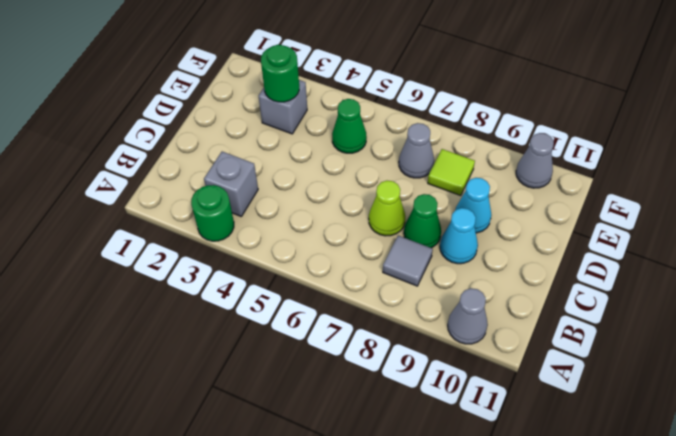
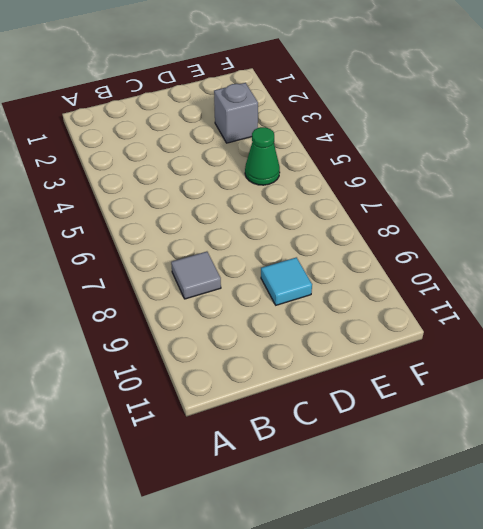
cyan 1x1 tile [261,257,312,305] -> cyan 1x1 cone [455,178,491,233]
none -> green 1x1 round brick [191,185,234,241]
none -> grey 1x1 cone [448,288,488,344]
none -> grey 1x1 brick [204,152,258,216]

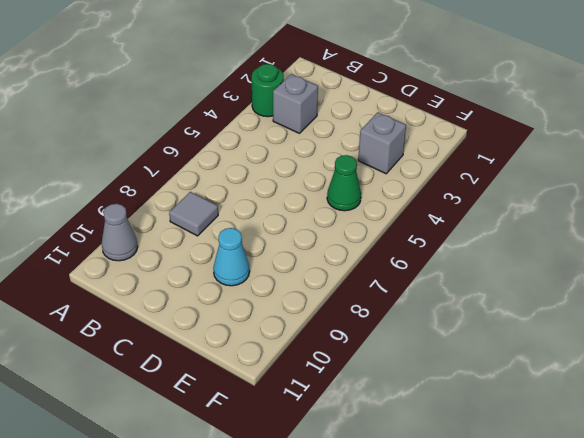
none -> lime 1x1 cone [369,181,405,236]
none -> green 1x1 cone [404,194,441,248]
none -> cyan 1x1 cone [440,208,478,264]

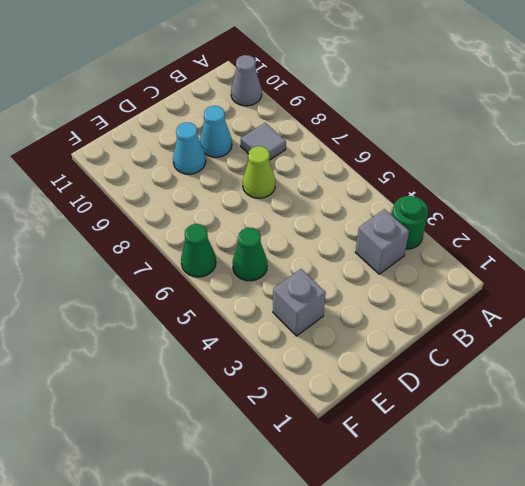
green 1x1 cone [181,224,216,277] -> green 1x1 cone moved to [404,194,441,248]
none -> grey 1x1 cone [399,123,434,178]
none -> lime 1x1 tile [428,149,475,196]
none -> grey 1x1 cone [516,133,554,188]

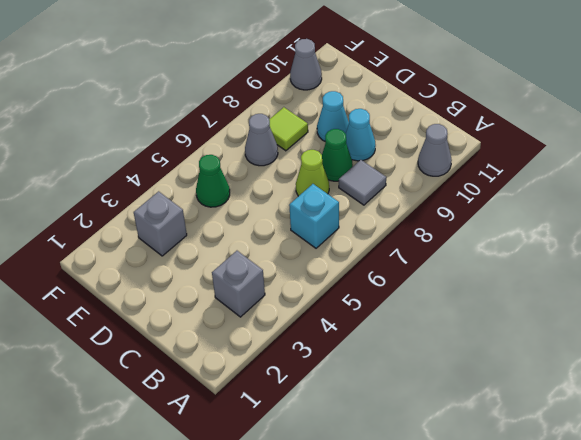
cyan 1x1 brick [289,184,339,248] -> none
none -> green 1x1 round brick [191,185,234,241]
none -> green 1x1 round brick [261,45,299,102]

